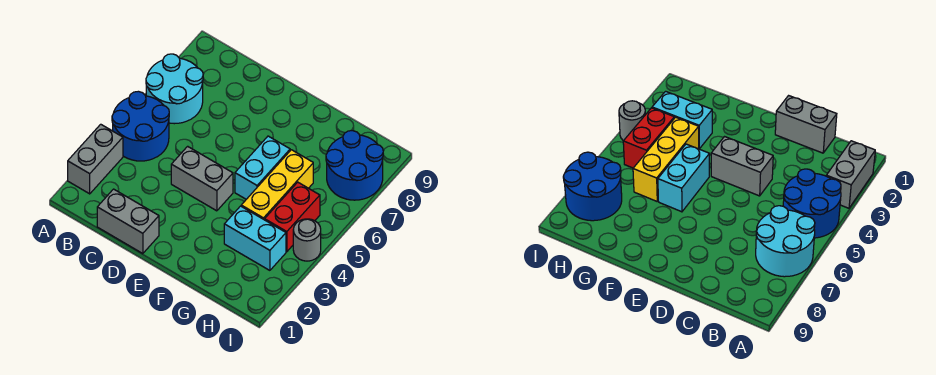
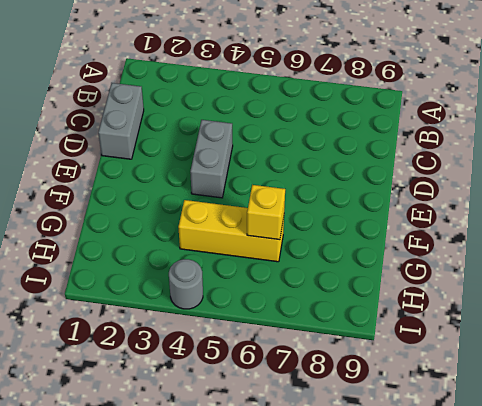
yellow 1x1 brick [247,185,285,240] -> none
none -> grey 1x2 brick [68,124,123,194]
none -> blue 2x2 round brick [112,91,169,161]

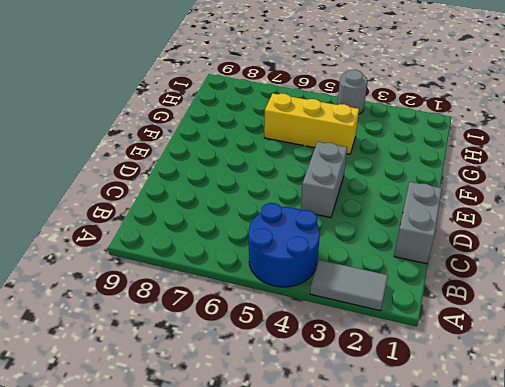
grey 1x2 tile [310,260,388,311] -> grey 1x2 brick [68,124,123,194]
none -> cyan 2x2 round brick [146,54,203,124]
none -> cyan 1x2 brick [235,136,290,199]

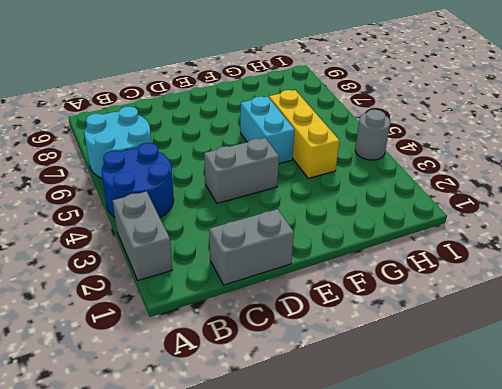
none -> cyan 1x2 brick [224,206,286,270]
none -> red 1x2 brick [265,182,320,252]

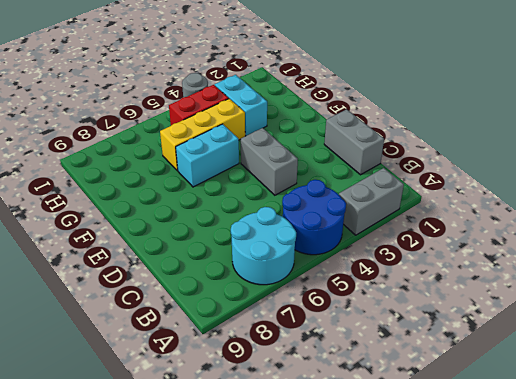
none -> blue 2x2 round brick [326,131,383,200]

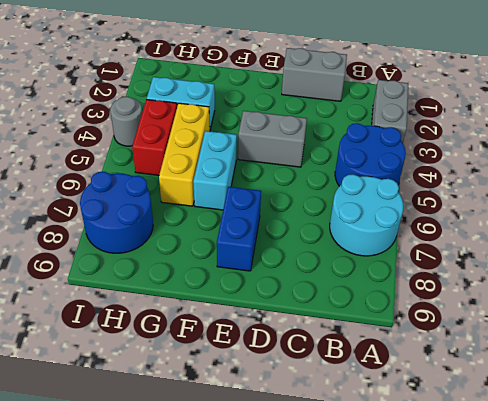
blue 1x2 brick [217,187,261,271] -> none

